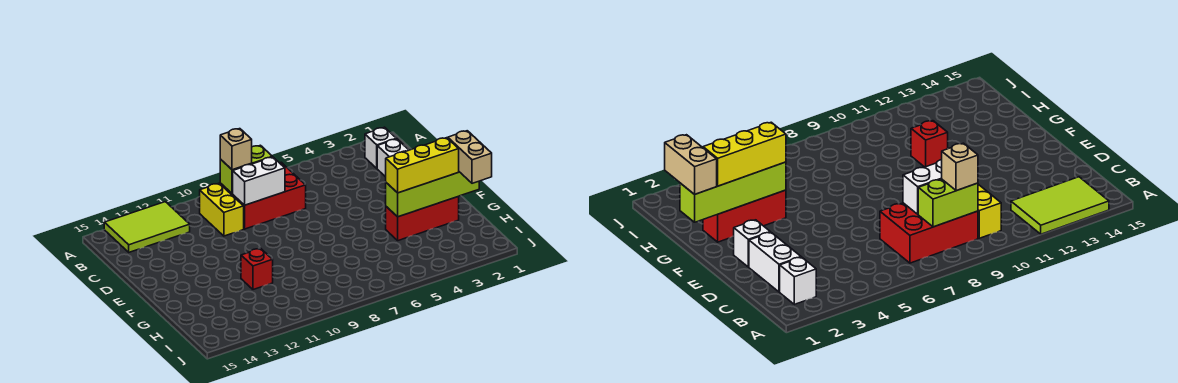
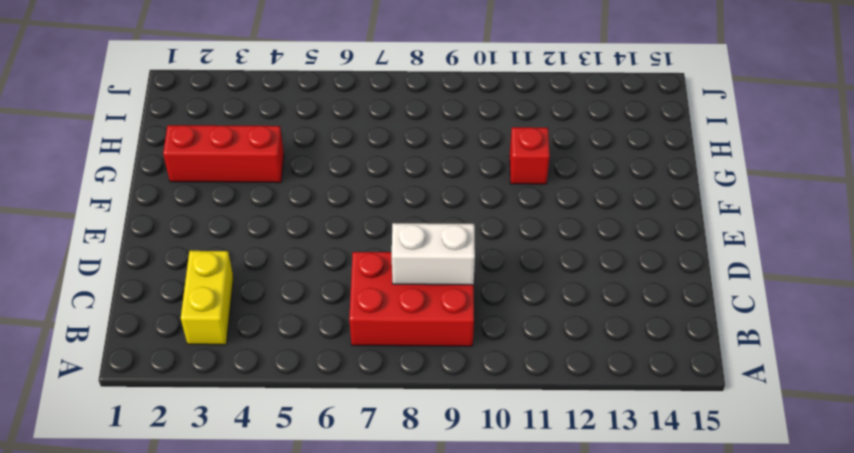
yellow 1x2 brick [181,251,233,345] -> yellow 1x2 brick moved to [200,183,244,236]
none -> lime 2x3 tile [104,202,190,252]
none -> white 1x1 brick [365,127,396,168]
none -> white 1x2 brick [377,139,409,177]

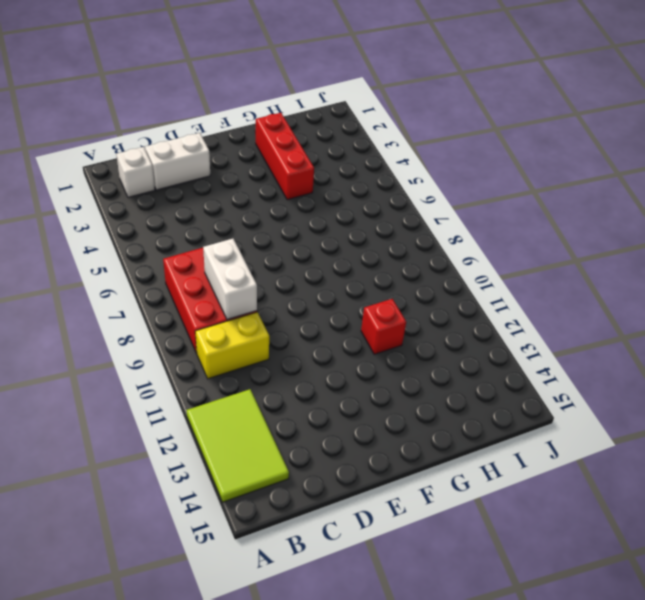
none -> white 1x1 brick [734,220,770,267]
none -> lime 1x2 brick [220,145,272,194]
none -> lime 1x4 brick [386,172,479,217]

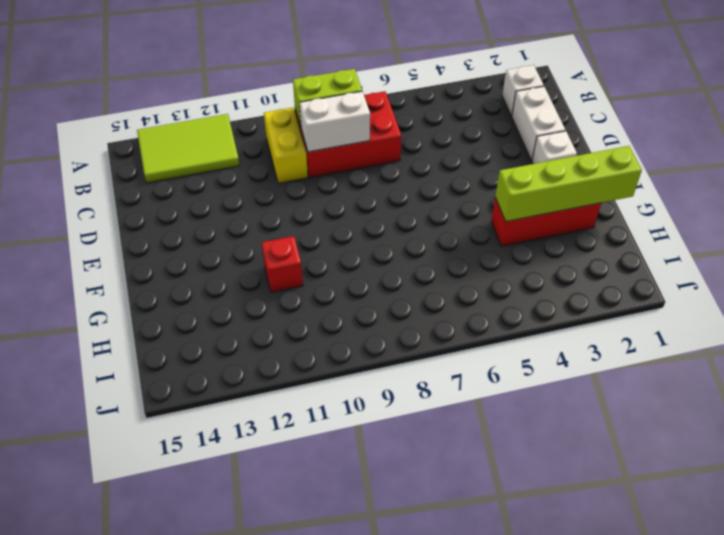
none -> tan 1x1 brick [220,129,252,170]
none -> tan 1x2 brick [448,131,492,183]
none -> yellow 1x3 brick [386,138,459,193]

